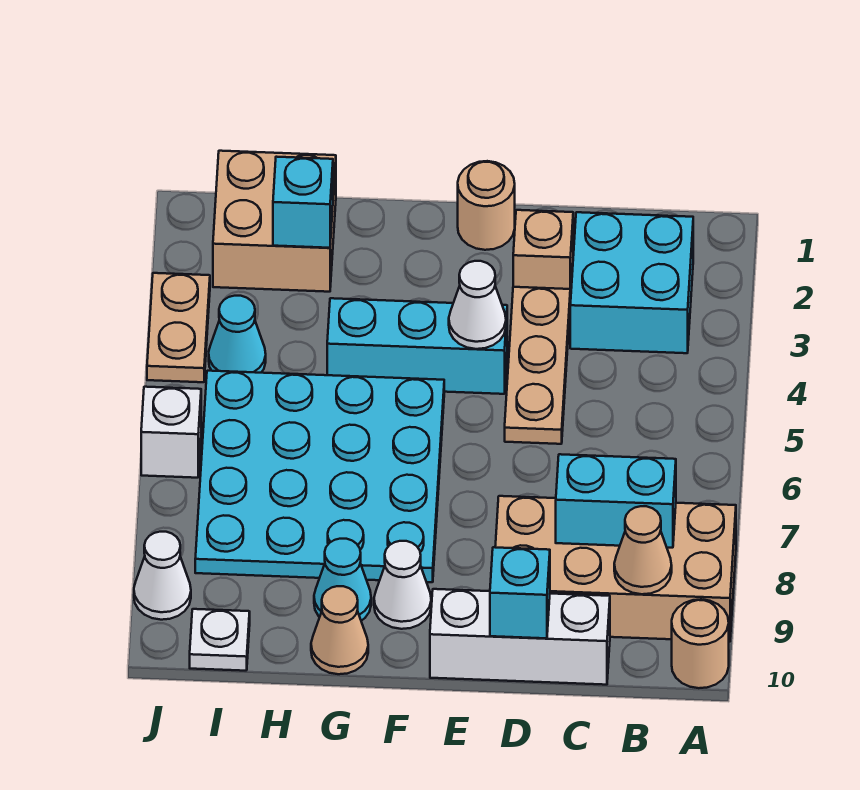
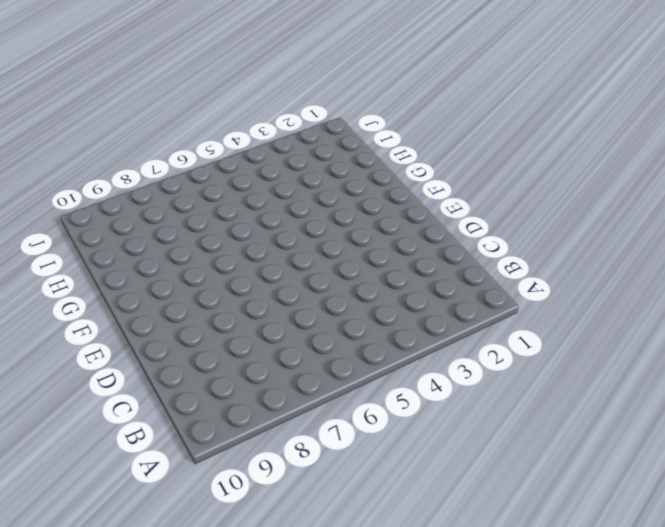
none -> tan 2x4 brick [495,496,736,642]
none -> tan 1x1 round brick [672,599,729,688]
none -> cyan 2x2 brick [570,212,693,353]

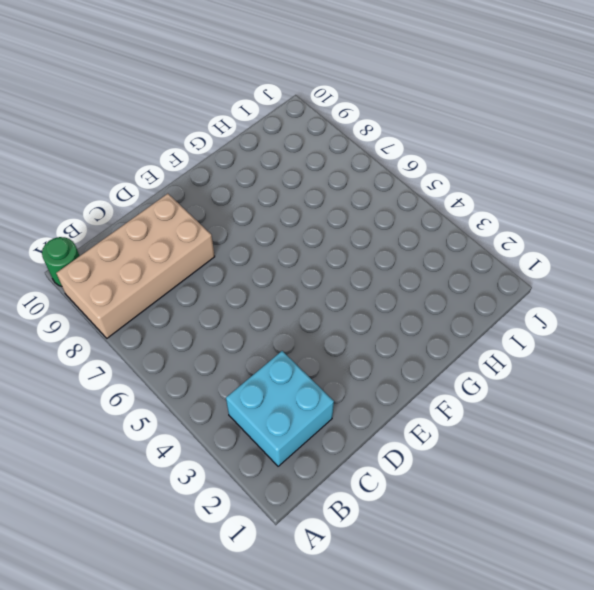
green 1x1 round brick [42,237,79,286] -> tan 1x1 round brick [672,599,729,688]
none -> white 1x3 brick [430,589,610,685]
none -> tan 1x1 brick [513,210,573,301]
none -> tan 1x3 plate [505,287,570,444]

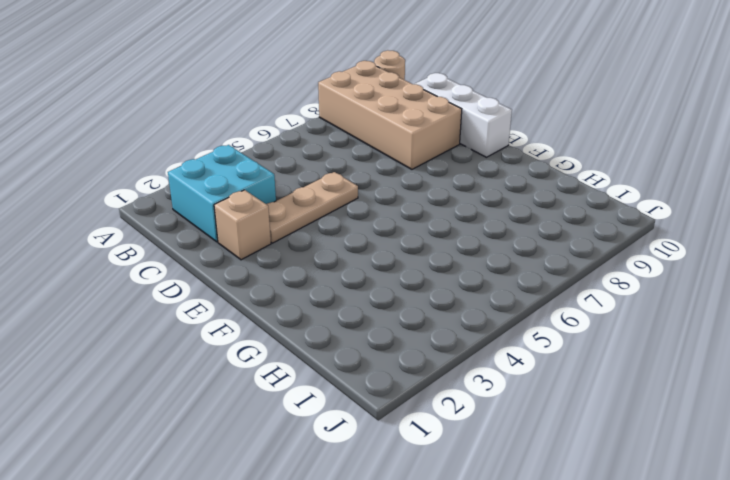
none -> tan 1x1 round brick [458,161,515,250]
none -> cyan 1x3 brick [327,298,507,394]
none -> cyan 4x4 plate [195,371,444,582]

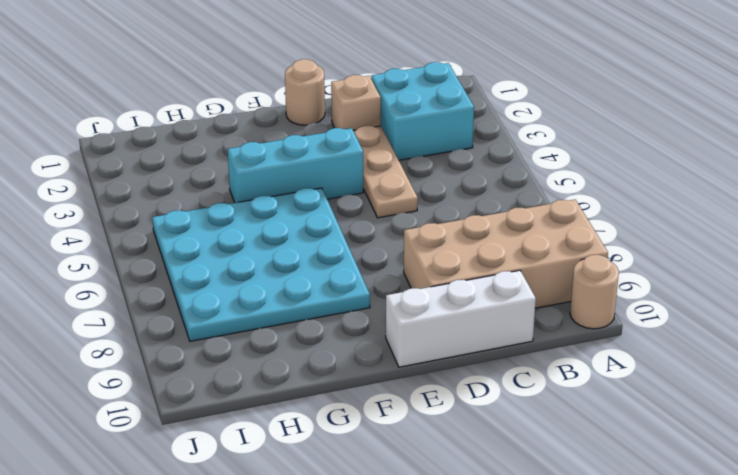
none -> white 1x1 cone [374,541,431,629]
none -> cyan 1x1 cone [314,539,371,621]
none -> tan 1x1 cone [311,586,368,674]

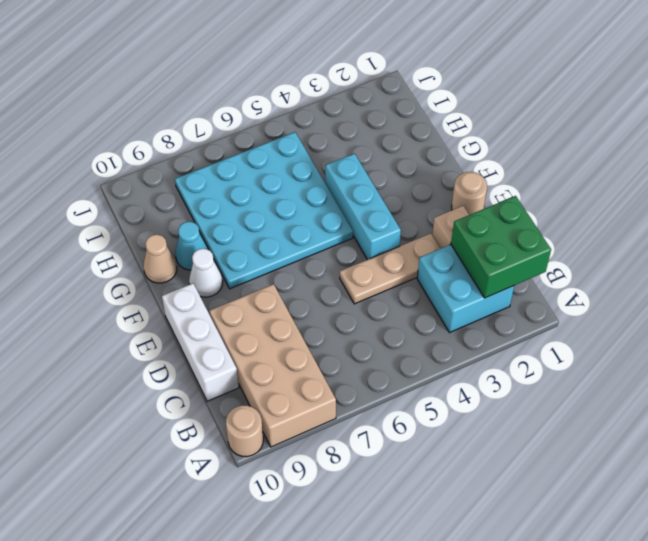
green 2x2 brick [451,196,551,298] -> none
none -> tan 2x2 brick [213,151,336,292]
none -> cyan 1x1 cone [209,296,266,373]
none -> white 1x1 plate [190,609,250,671]

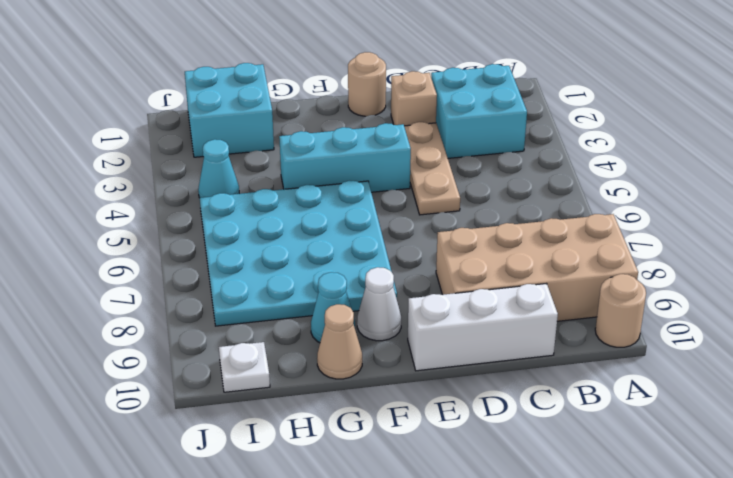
cyan 2x2 brick [185,63,274,157] -> tan 2x2 brick [213,151,336,292]
none -> tan 1x2 plate [147,273,210,382]
none -> white 1x1 brick [141,387,201,478]
none -> white 1x1 cone [134,532,191,620]

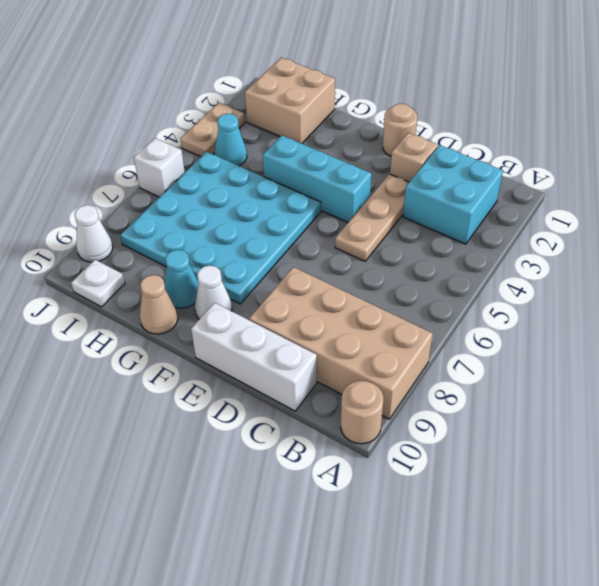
none -> cyan 1x2 brick [556,454,676,548]
none -> tan 1x1 cone [614,506,672,594]
none -> cyan 1x1 brick [490,547,550,638]

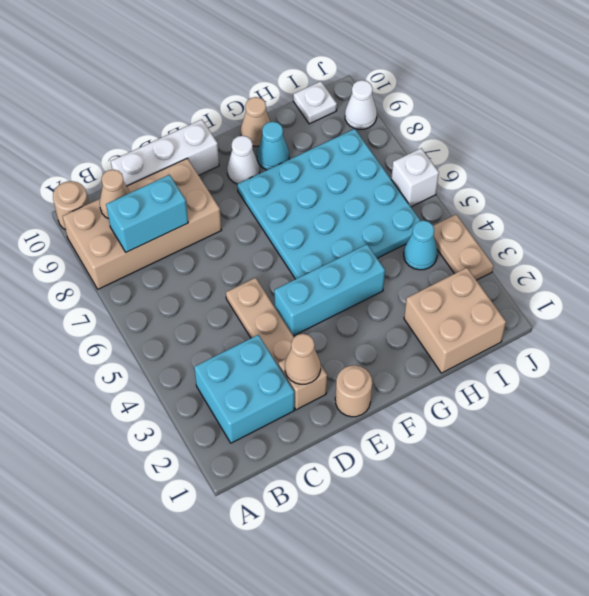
tan 1x1 cone [285,334,321,384] -> none
none -> cyan 1x1 brick [490,547,550,638]
none -> white 1x1 cone [449,261,506,349]
none -> cyan 1x1 brick [273,157,333,248]

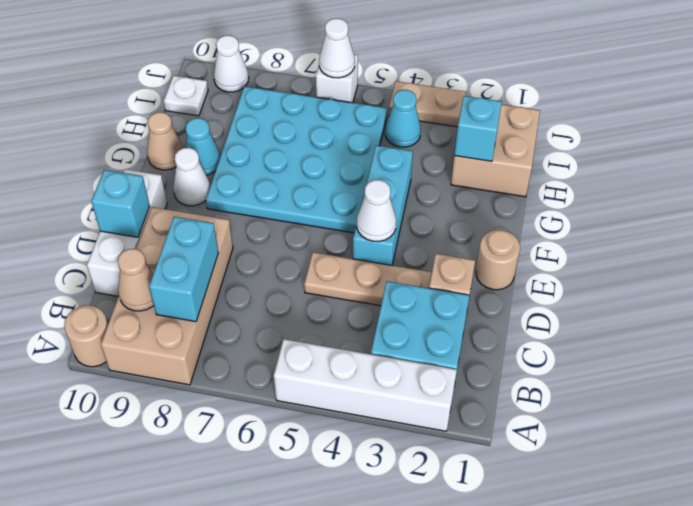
white 1x4 brick [274,339,457,431] -> none
white 1x1 cone [319,18,355,78] -> none

